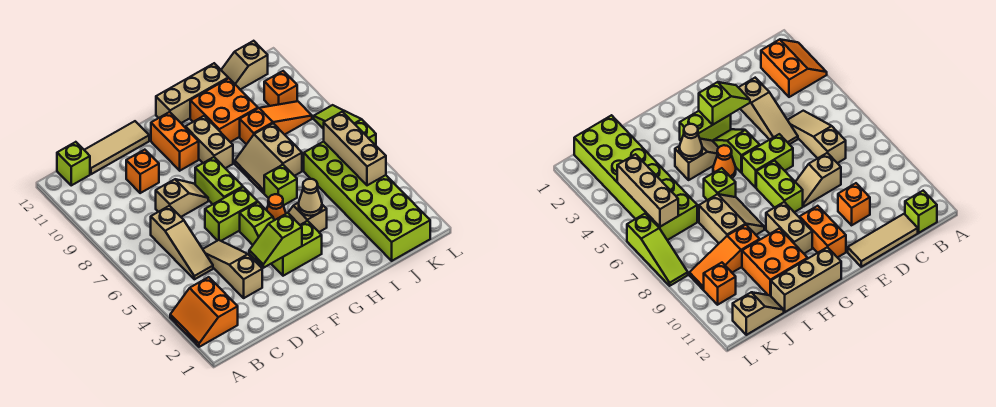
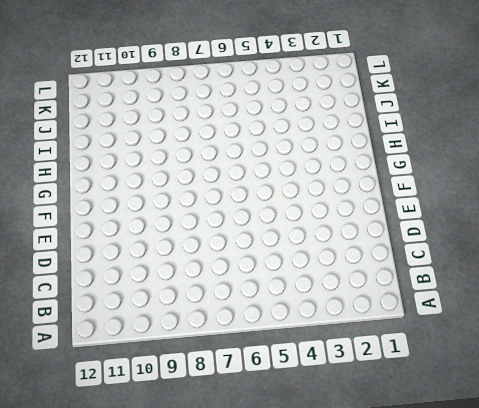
none -> orange 2x2 slope [170,277,238,347]
none -> lime 1x1 brick [57,142,90,185]
none -> tan 1x3 slope [151,206,213,279]

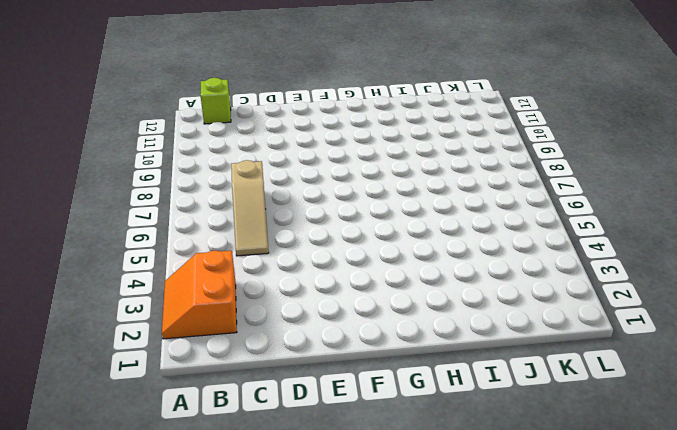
none -> tan 1x3 tile [85,121,149,174]
none -> tan 1x3 slope [203,240,262,298]
none -> tan 1x2 slope [156,179,208,217]

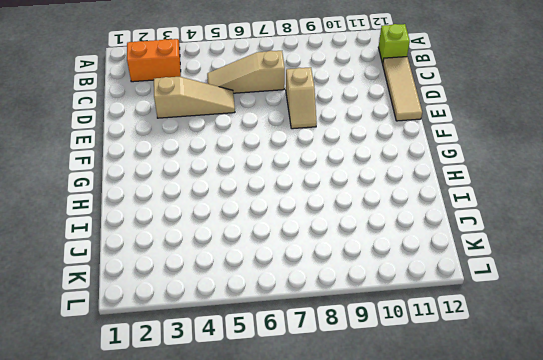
none -> orange 1x1 brick [126,150,159,193]
none -> lime 1x2 brick [205,187,258,241]
none -> lime 1x2 brick [271,221,322,276]

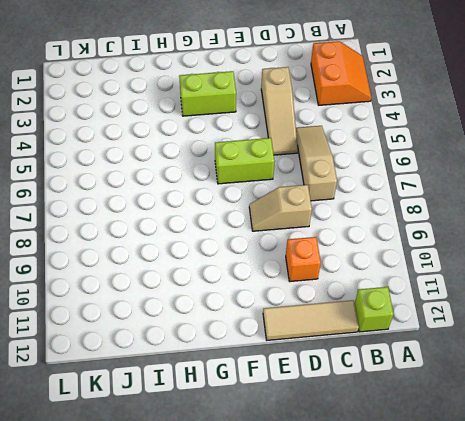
none -> lime 1x2 slope [240,202,274,245]
none -> lime 1x2 brick [195,157,243,204]
none -> orange 1x2 brick [151,112,199,171]

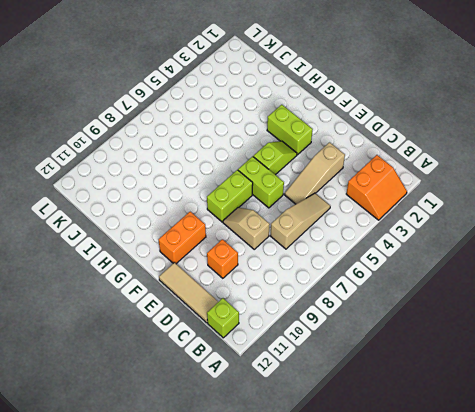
none -> tan 1x2 slope [288,203,327,232]
none -> orange 1x1 cone [267,194,286,220]
none -> tan 1x2 brick [185,116,233,168]

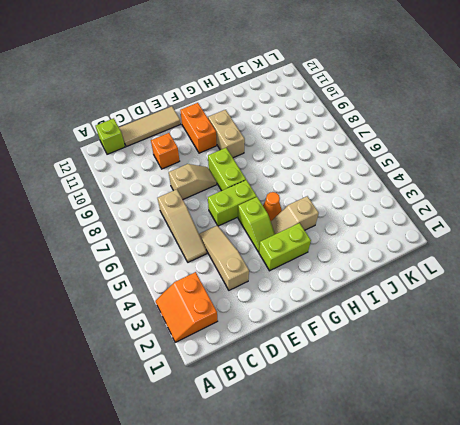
none -> tan 1x3 brick [156,63,228,123]
none -> lime 1x1 brick [264,165,297,206]
none -> tan 2x2 slope [235,123,302,193]

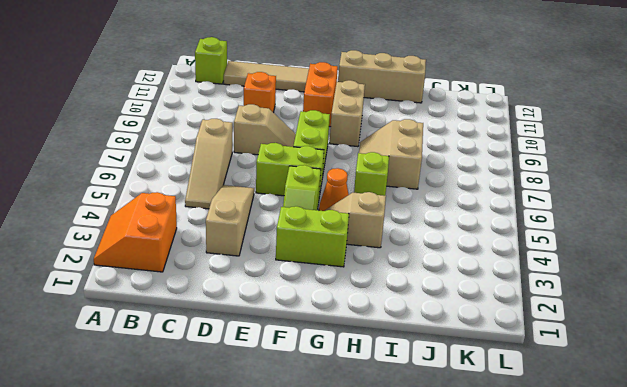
none -> orange 2x2 brick [190,78,258,142]
none -> orange 1x3 slope [240,101,312,144]
none -> lime 2x6 brick [304,142,430,261]

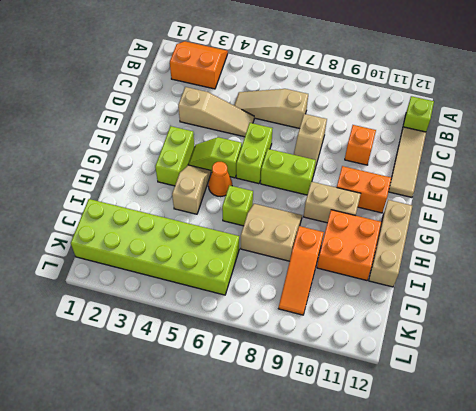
none -> tan 1x2 slope [221,41,268,90]
none -> orange 1x1 brick [264,71,297,106]
none -> lime 1x3 slope [314,105,376,145]

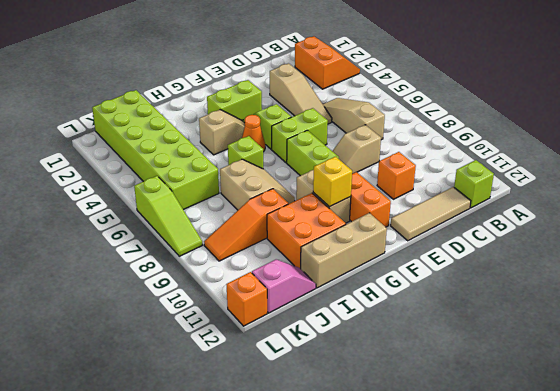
yellow 1x1 brick [313,157,352,207] -> none
pink 1x2 slope [252,259,316,313] -> tan 1x2 slope [221,41,268,90]
orange 1x1 brick [227,272,267,326] -> orange 1x1 brick moved to [264,71,297,106]
none -> lime 1x2 slope [249,213,302,268]
none -> tan 1x1 cone [299,179,322,216]
none -> tan 1x3 brick [324,112,386,185]

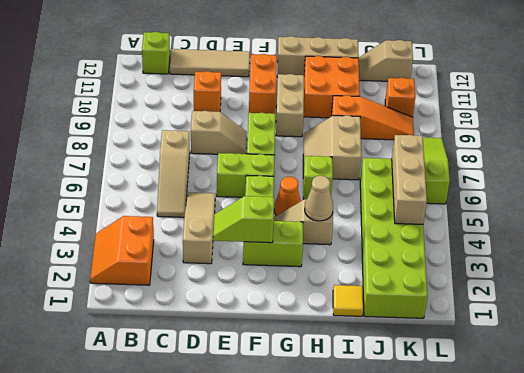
yellow 1x1 tile [333,285,363,316] -> none

